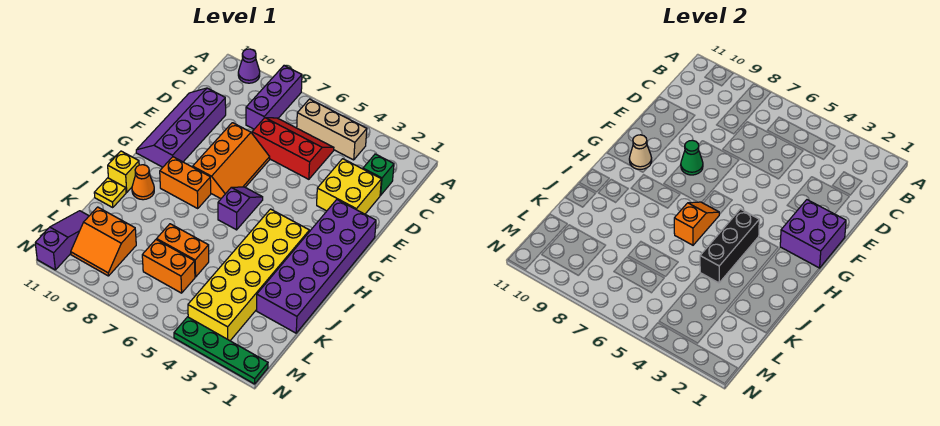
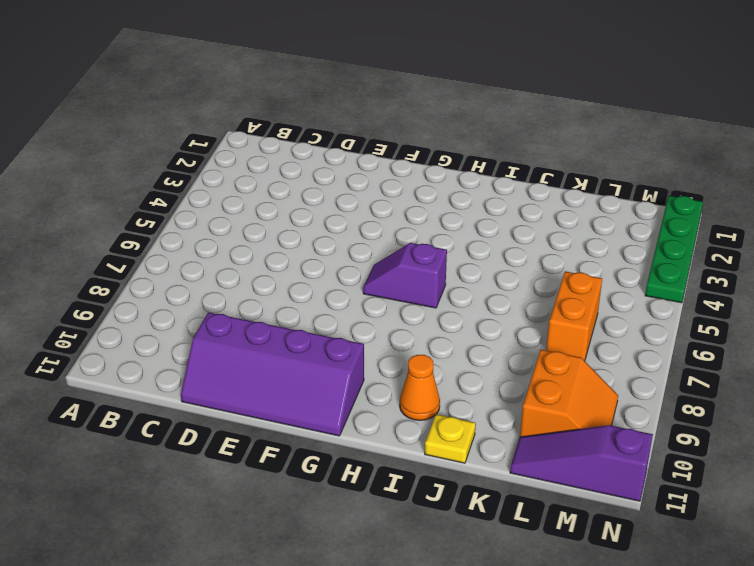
none -> purple 1x3 brick [246,66,302,129]
none -> purple 1x1 cone [238,49,260,83]
none -> tan 1x3 brick [297,99,367,160]

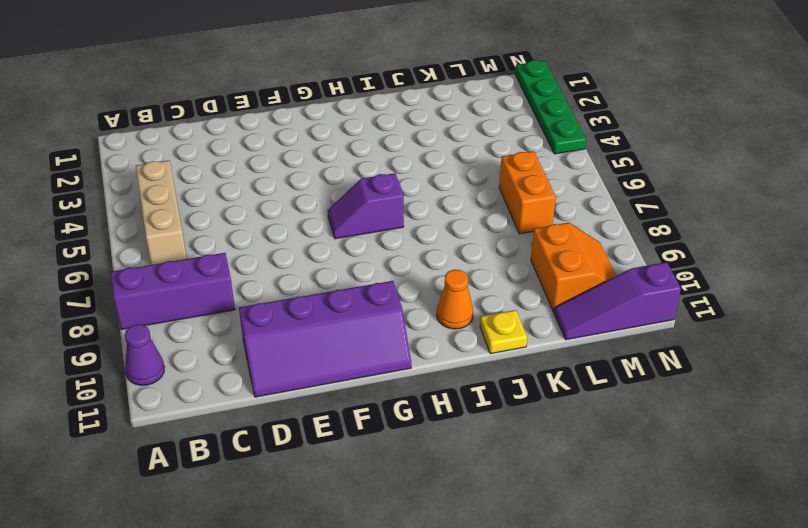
none -> green 1x1 brick [363,154,394,195]
none -> red 2x3 slope [252,118,334,179]
none -> yellow 2x2 brick [317,159,381,214]

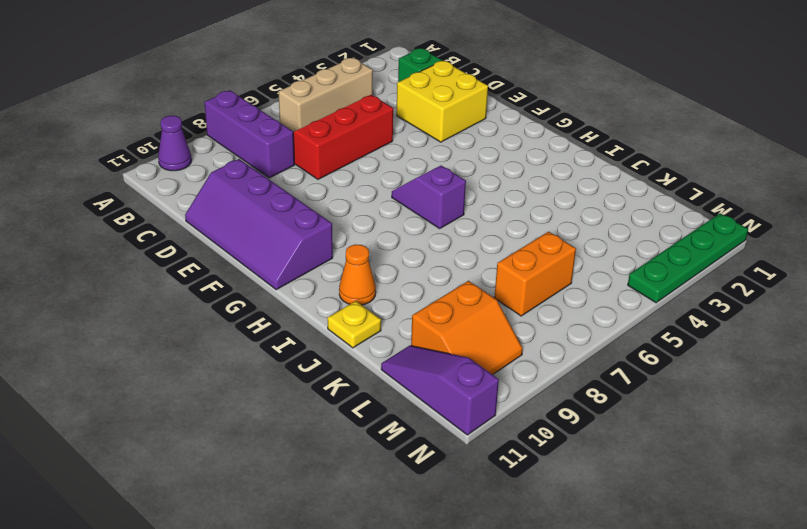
none -> orange 2x3 slope [193,123,270,199]
none -> purple 2x6 brick [257,200,376,333]
none -> yellow 2x6 brick [188,209,309,341]

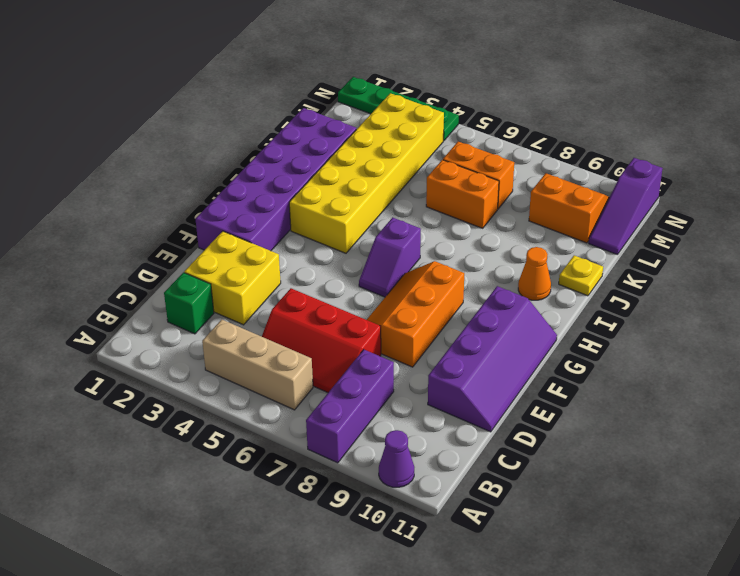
none -> orange 1x2 brick [160,157,211,208]
none -> yellow 1x1 brick [108,151,139,192]
none -> purple 2x2 brick [780,200,846,268]

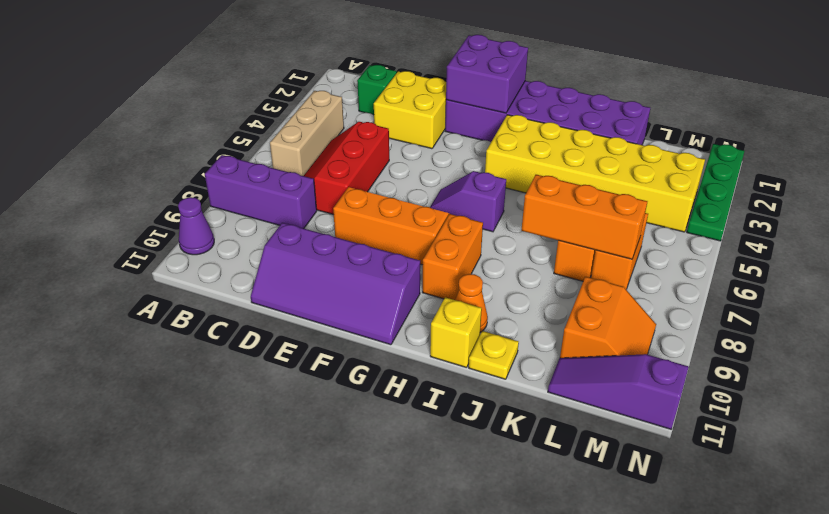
orange 1x3 brick [521,175,647,259] -> none
none -> green 1x1 cone [681,140,703,175]
none -> tan 1x1 cone [629,135,652,169]
none -> black 1x3 brick [700,209,759,283]

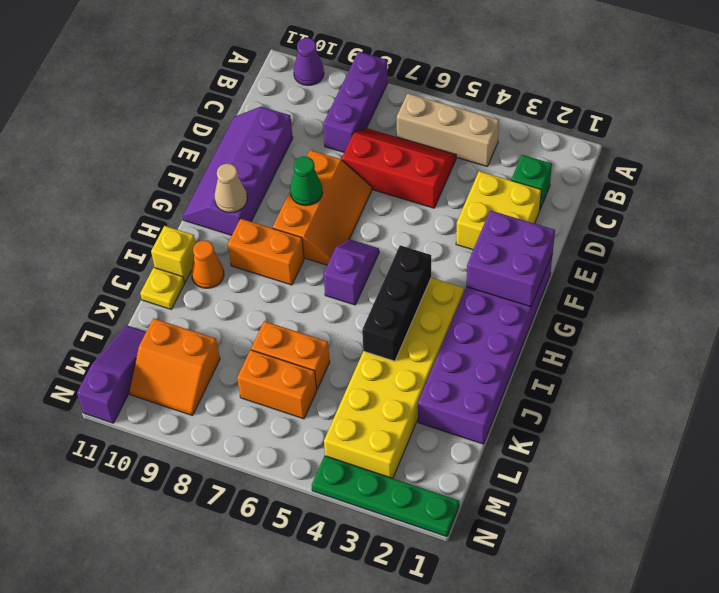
none -> orange 1x2 slope [674,202,719,245]

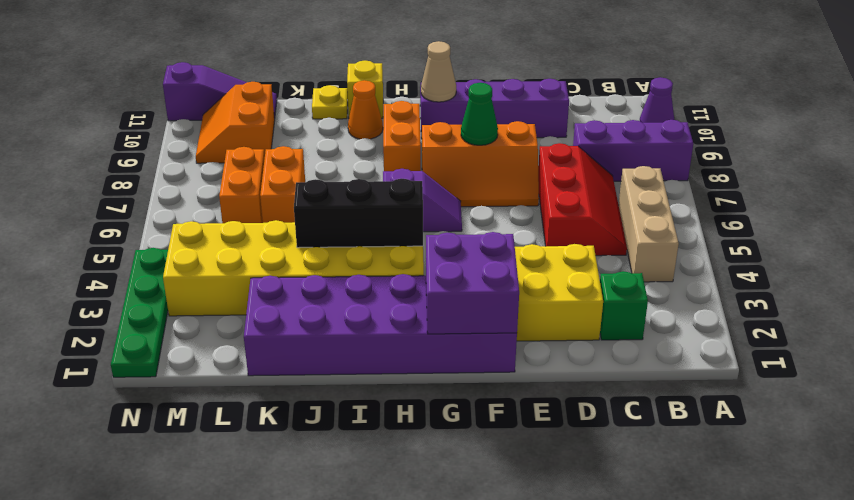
none -> orange 1x2 slope [674,202,719,245]

